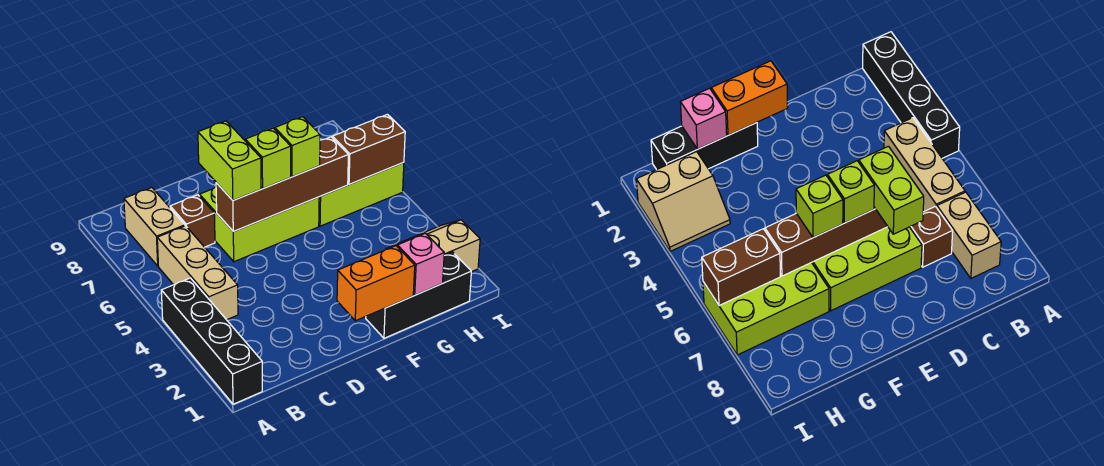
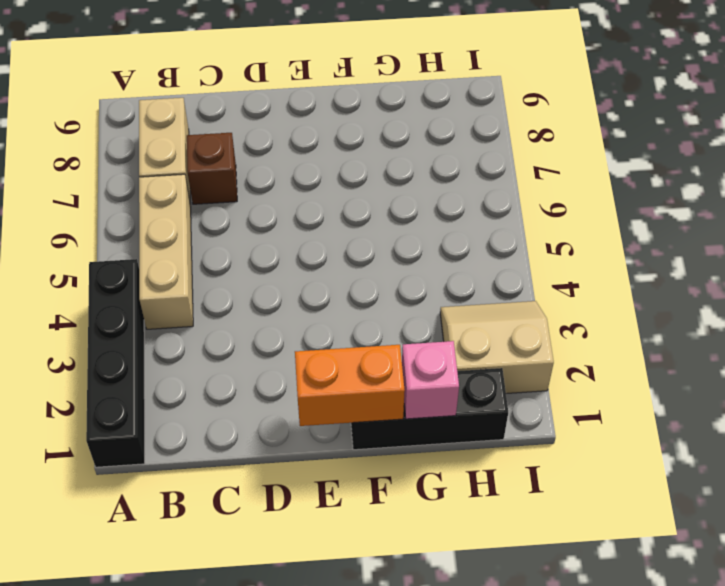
none -> lime 2x3 brick [200,187,319,262]
none -> lime 2x3 brick [319,162,404,226]
none -> brown 1x4 brick [216,137,348,231]

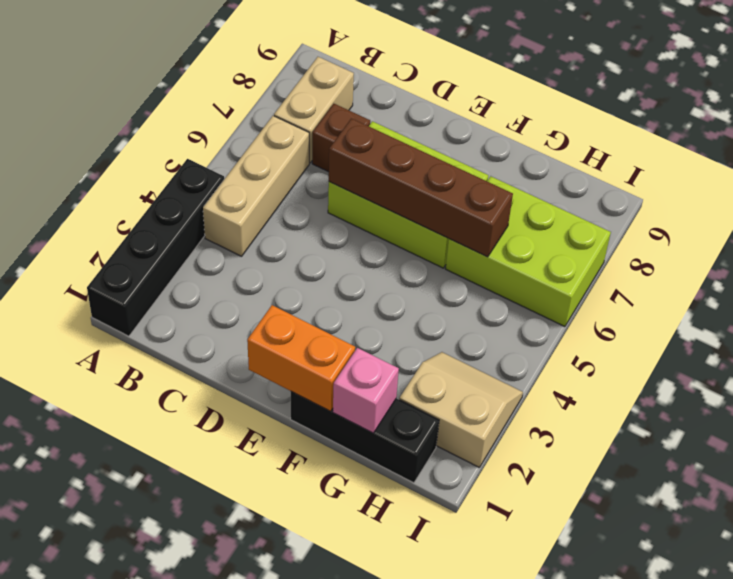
none -> brown 1x2 brick [332,114,405,184]
none -> lime 1x2 brick [198,121,261,200]
none -> lime 1x1 brick [245,128,291,188]

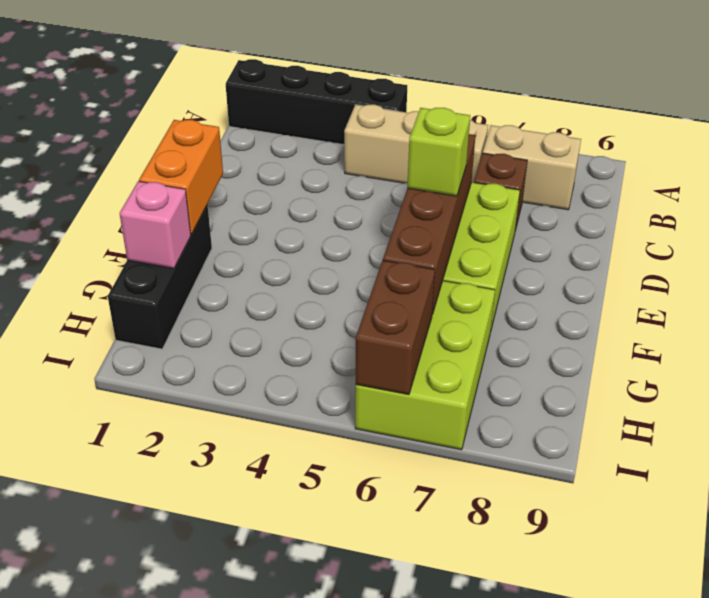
none -> tan 2x2 slope [386,220,480,272]
none -> lime 1x2 brick [198,121,261,200]
none -> lime 1x1 brick [275,117,320,177]

